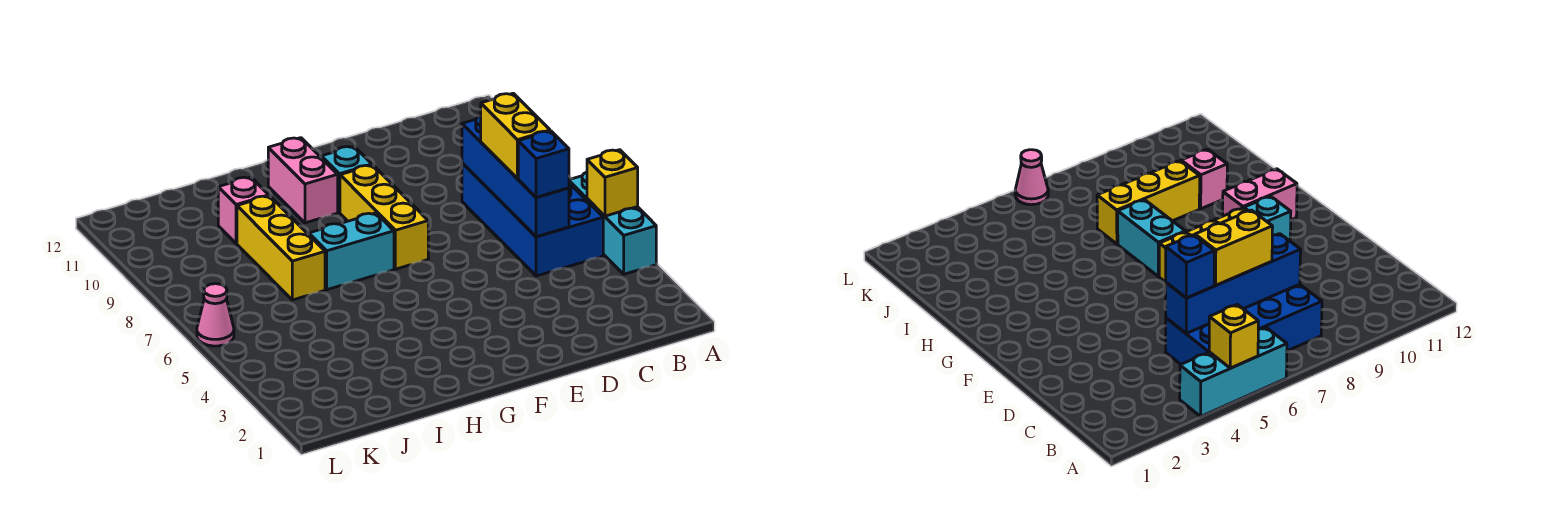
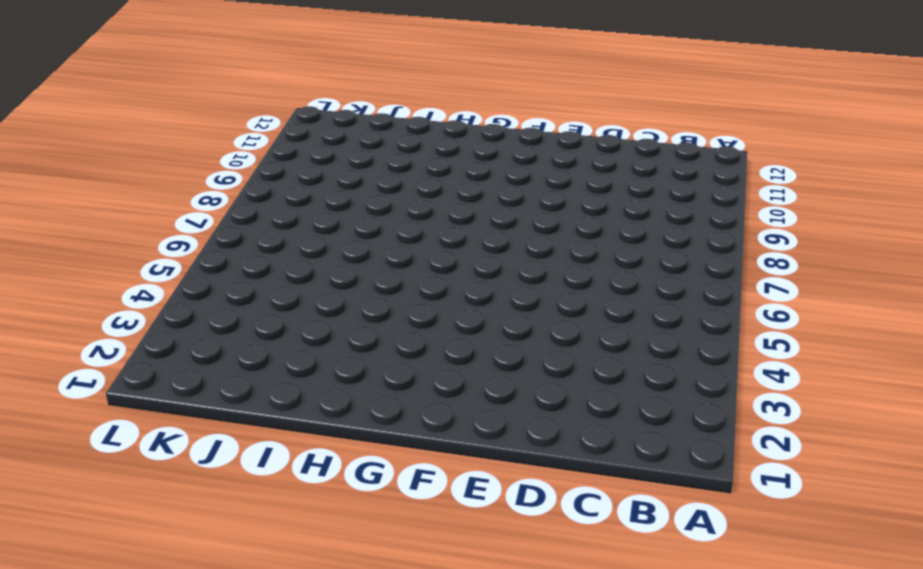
none -> cyan 1x3 brick [569,172,656,274]
none -> blue 2x4 brick [462,163,603,276]
none -> yellow 1x3 brick [340,165,428,269]

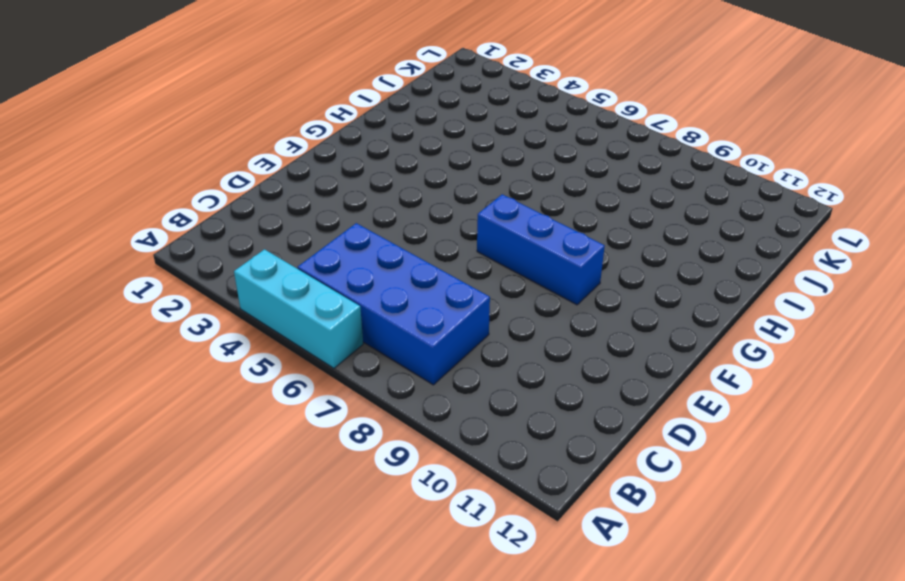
blue 1x3 brick [477,194,605,305] -> yellow 1x3 brick [340,165,428,269]
none -> cyan 1x1 brick [321,146,372,213]
none -> cyan 1x2 brick [309,213,394,290]
none -> pink 1x2 brick [268,138,338,223]

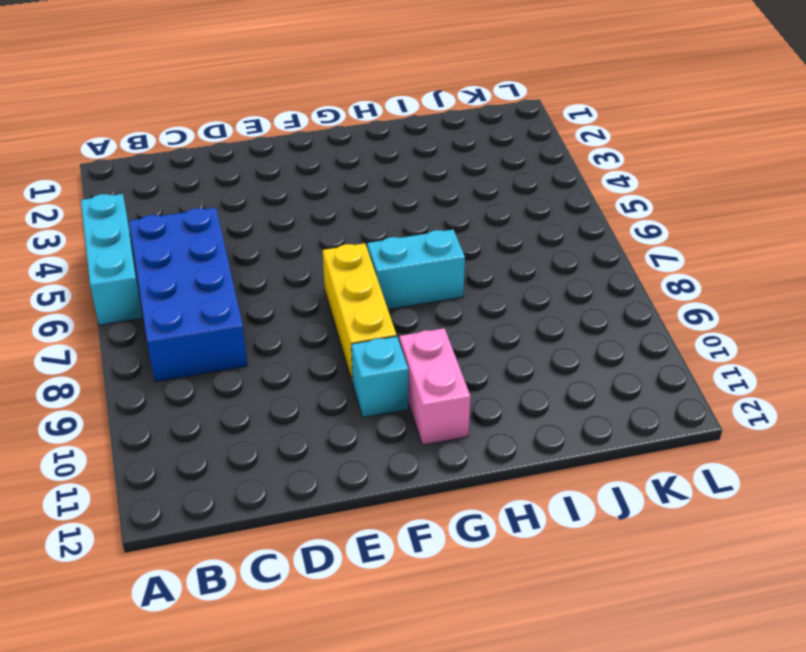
none -> yellow 1x3 brick [237,196,325,300]
none -> pink 1x1 brick [218,177,269,243]
none -> pink 1x1 cone [197,284,234,346]

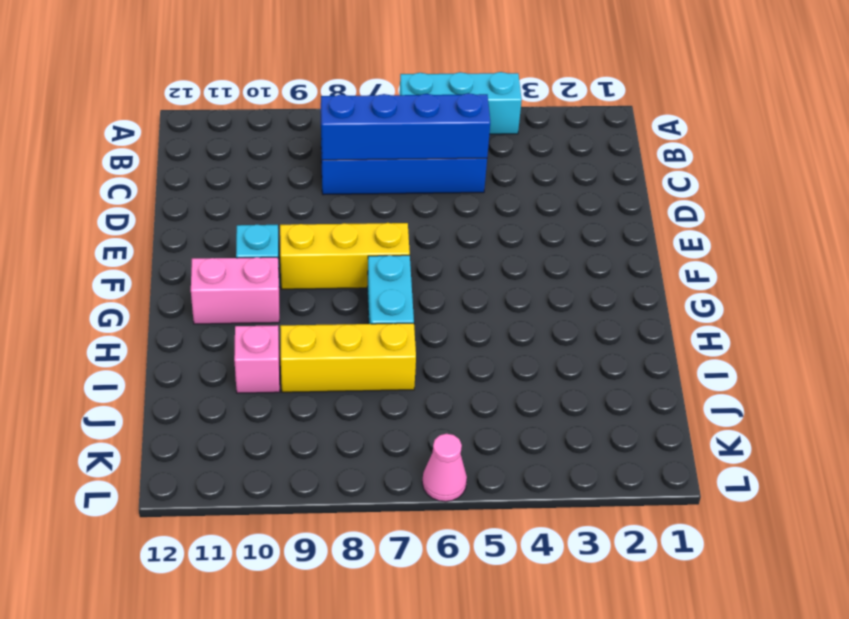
none -> yellow 1x1 brick [587,150,638,216]
none -> blue 1x1 brick [518,131,569,198]
none -> yellow 1x2 brick [481,93,550,179]

